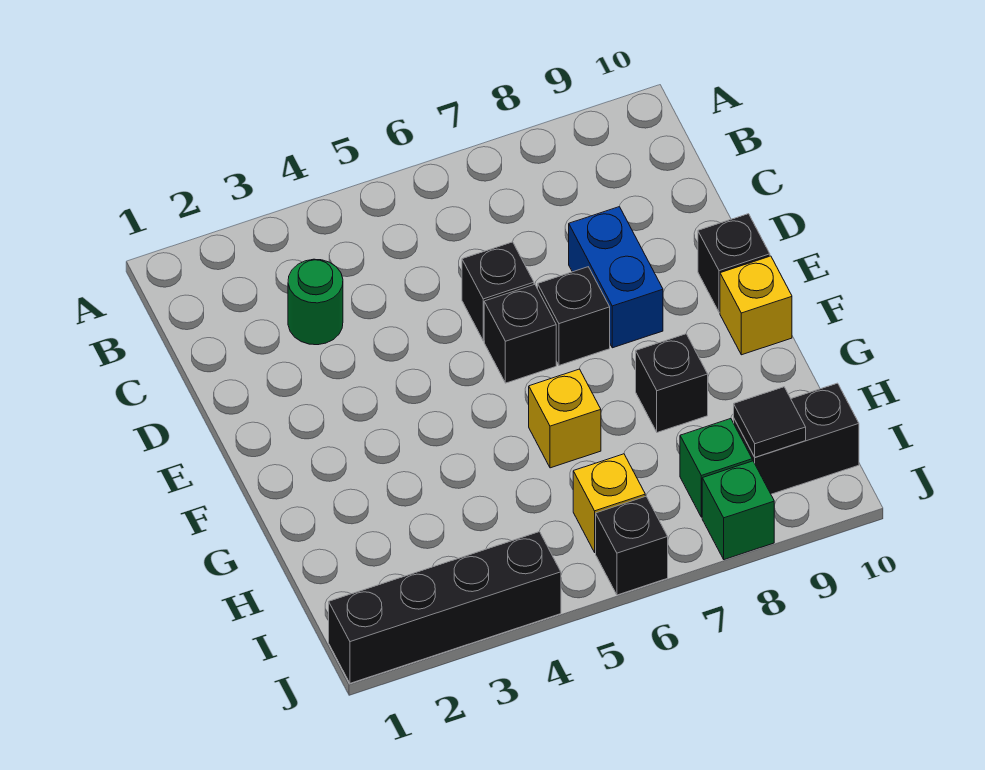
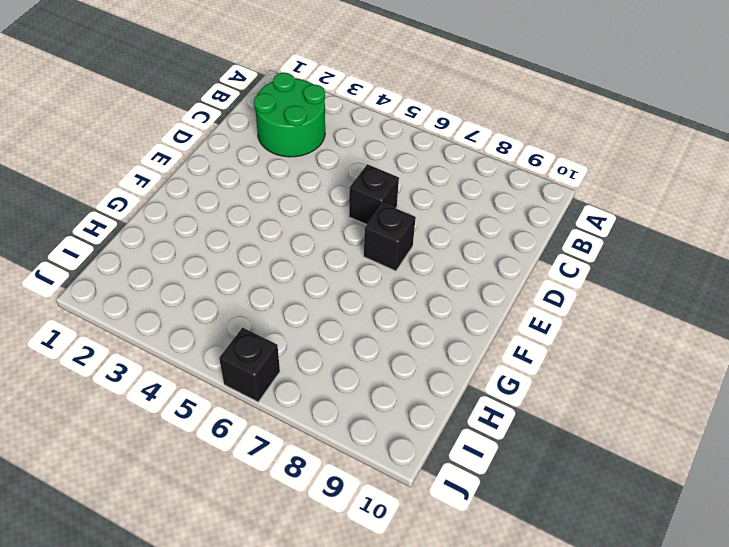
green 2x2 round brick [254,73,325,157] -> green 1x1 round brick [288,259,343,345]
none -> blue 1x2 brick [569,207,663,348]
none -> black 1x1 brick [484,284,556,383]
none -> black 1x1 brick [698,214,770,312]

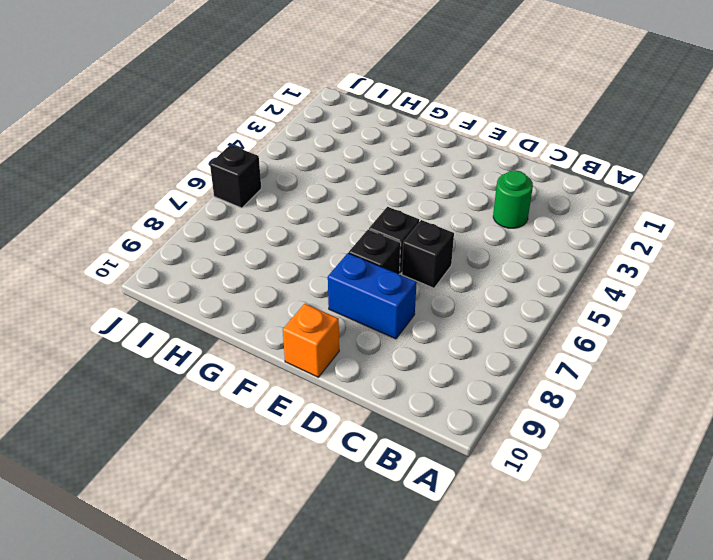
orange 1x1 brick [283,304,339,377] -> black 1x1 brick [698,214,770,312]
none -> yellow 1x1 brick [720,256,792,355]
none -> yellow 1x1 brick [529,369,601,468]
none -> black 1x1 brick [636,334,708,432]

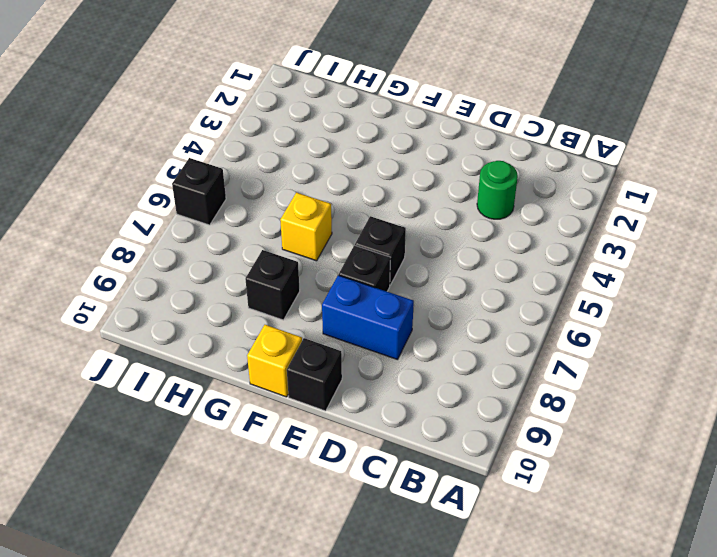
none -> black 1x1 brick [462,242,534,341]
none -> yellow 1x1 brick [573,454,645,552]
none -> green 1x1 brick [680,419,752,517]

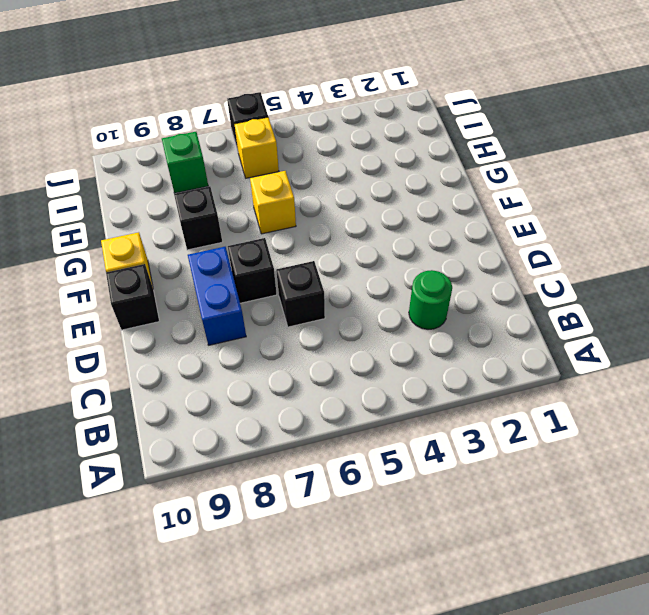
none -> black 1x1 brick [484,284,556,383]
none -> black 1x2 brick [734,383,859,494]
none -> black 1x4 brick [329,532,561,683]

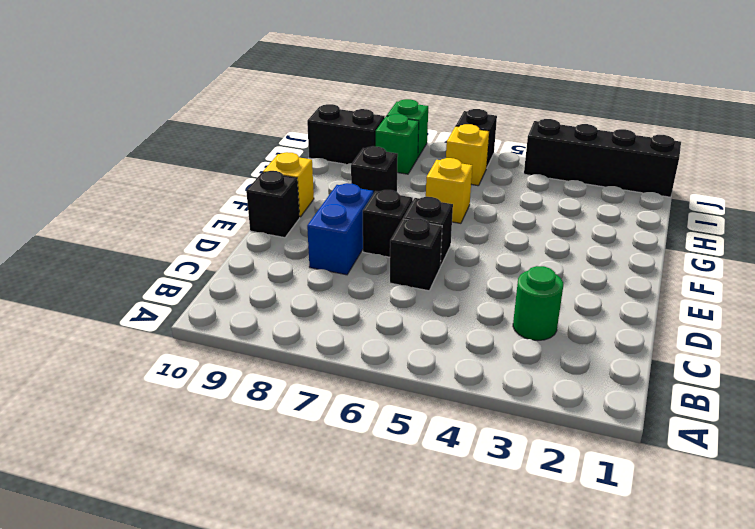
none -> black 1x1 tile [734,387,806,457]

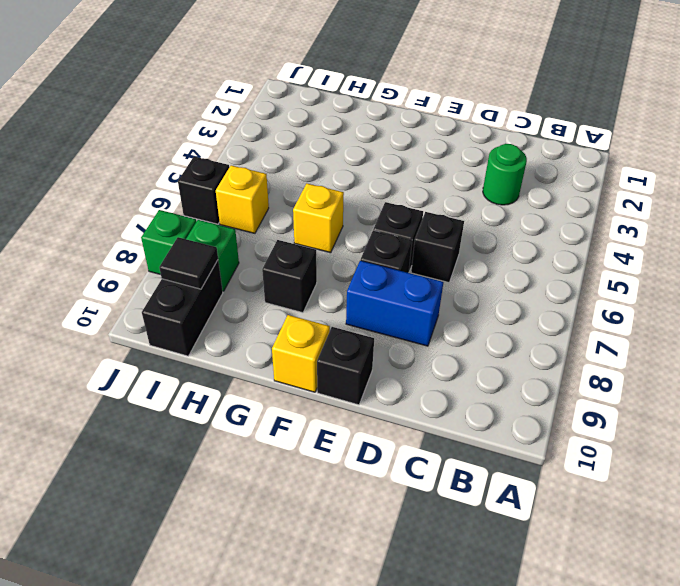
none -> black 1x4 brick [329,532,561,683]

